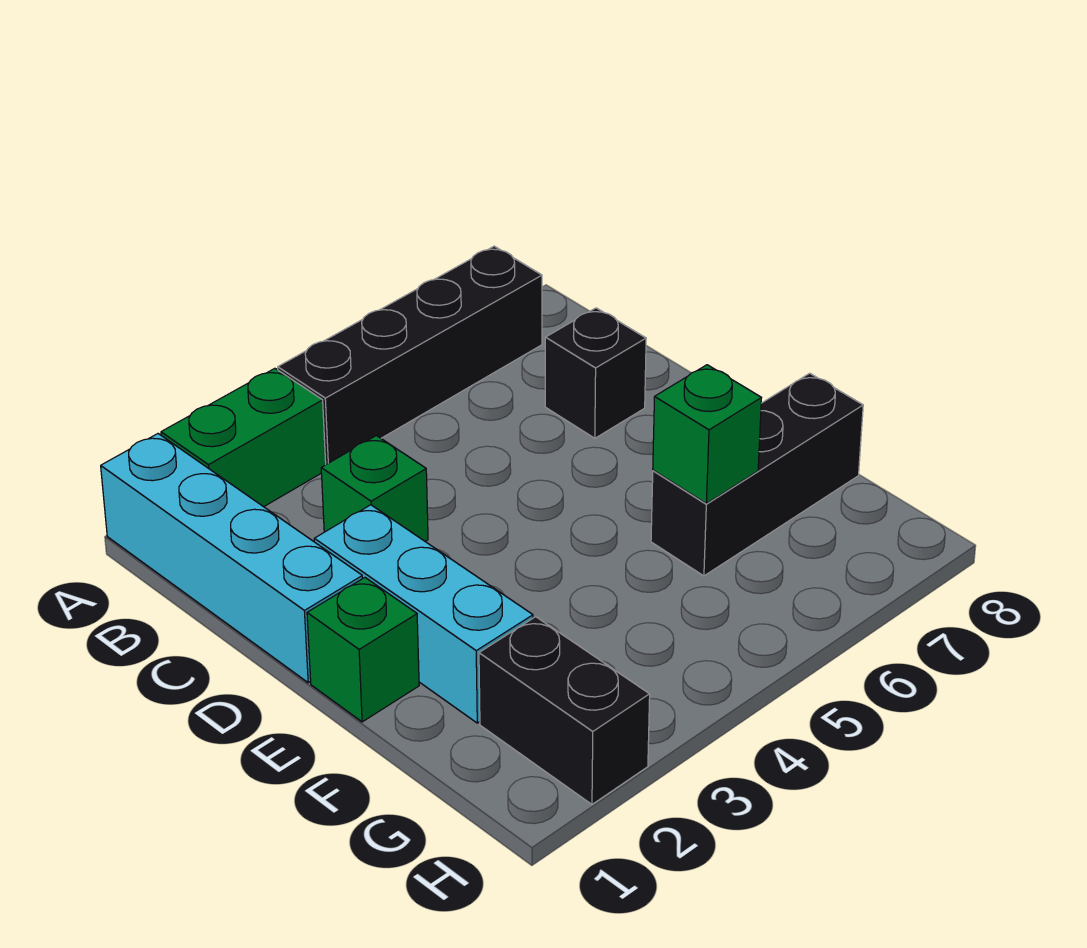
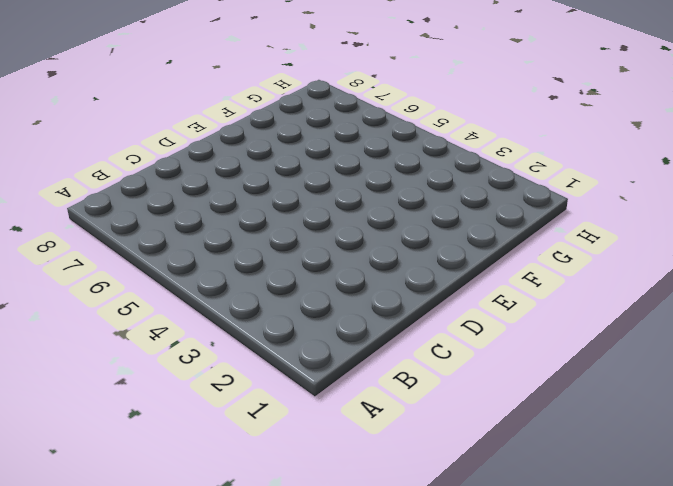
none -> cyan 1x4 brick [101,434,363,683]
none -> green 1x2 brick [161,368,326,507]

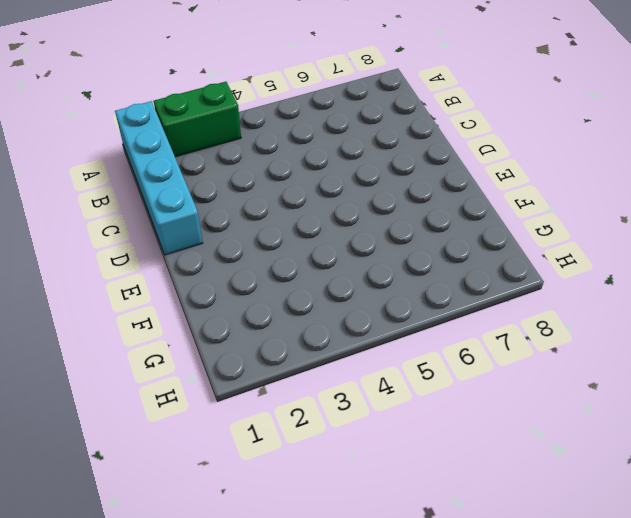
none -> black 1x4 brick [278,246,542,464]
none -> green 1x1 brick [321,436,428,542]

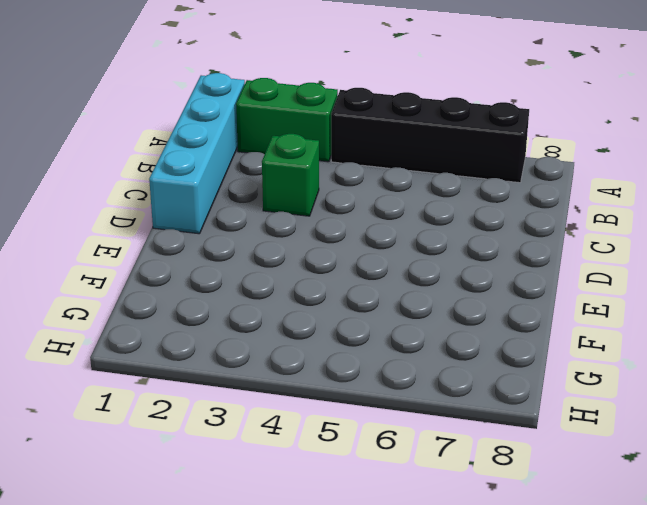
none -> black 1x1 brick [545,308,646,438]
none -> cyan 1x3 brick [314,505,533,723]

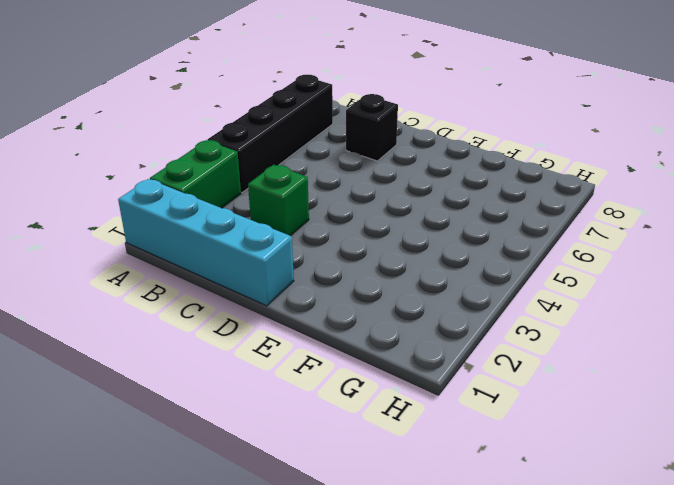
none -> cyan 1x3 brick [314,505,533,723]
none -> green 1x1 brick [307,578,419,722]

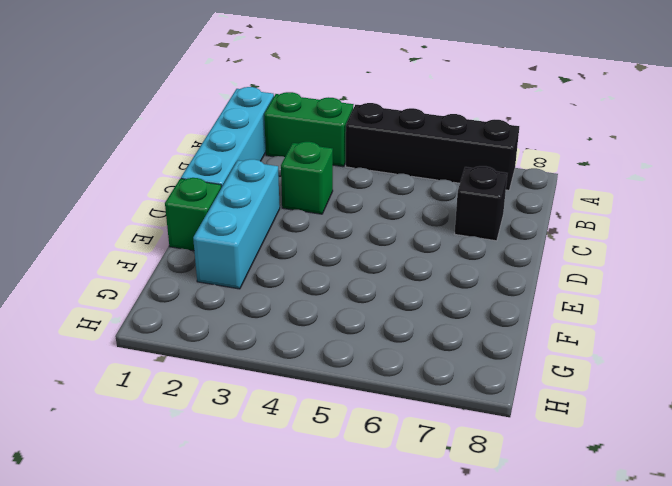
none -> black 1x3 brick [651,373,863,576]
none -> black 1x2 brick [479,617,650,804]

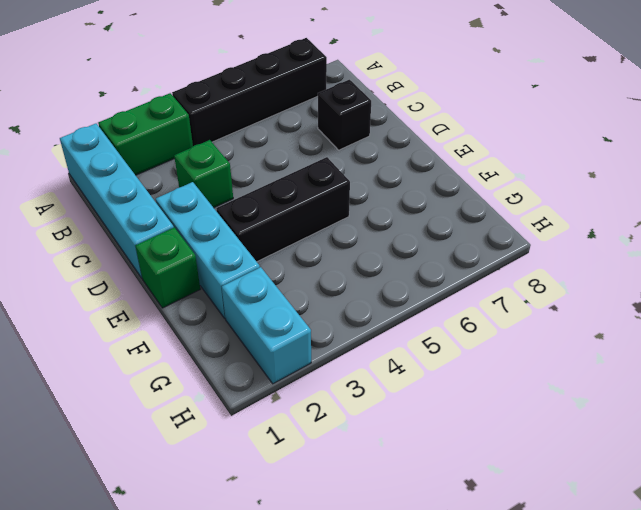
black 1x3 brick [216,157,350,262] -> black 1x3 brick moved to [651,373,863,576]
cyan 1x2 brick [222,267,311,384] -> black 1x2 brick [479,617,650,804]
none -> green 1x1 brick [653,365,761,504]

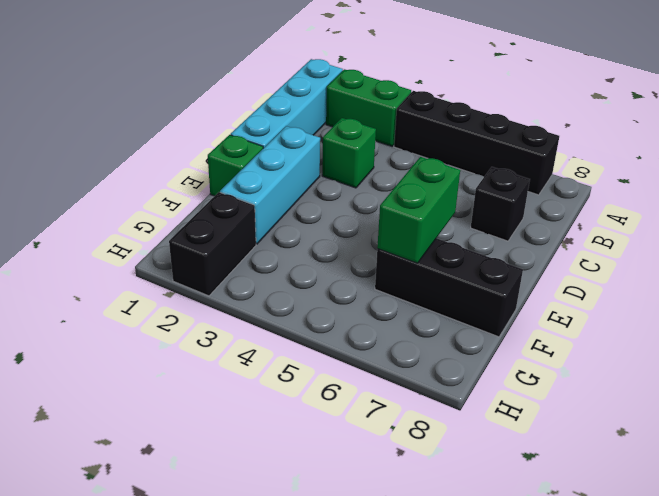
green 1x2 brick [377,157,460,263] -> green 1x1 brick [653,365,761,504]

